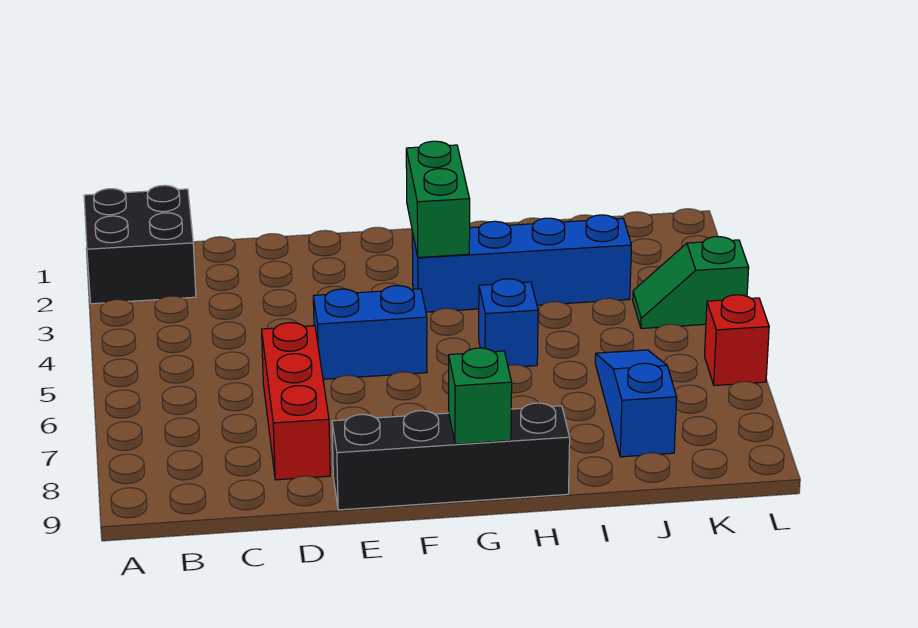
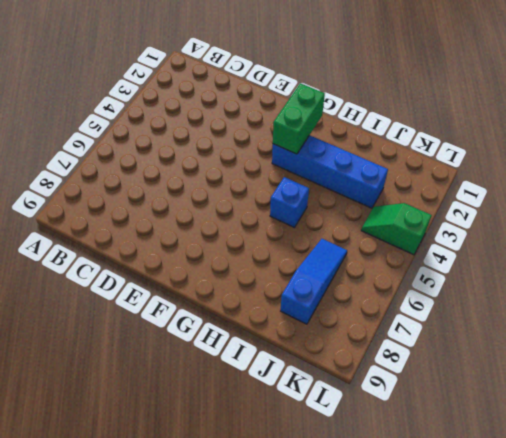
none -> black 2x2 brick [84,185,196,304]
none -> red 1x3 brick [261,323,330,480]

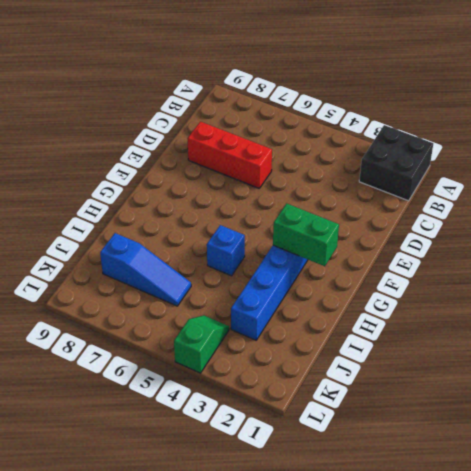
none -> blue 1x2 brick [313,286,427,379]
none -> black 1x4 brick [332,403,570,510]

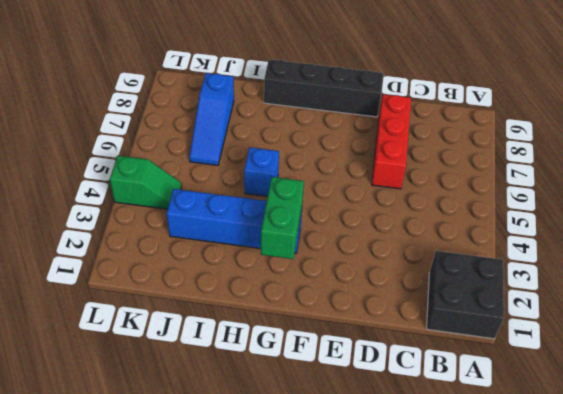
none -> blue 1x2 brick [313,286,427,379]
none -> red 1x1 brick [705,295,769,386]

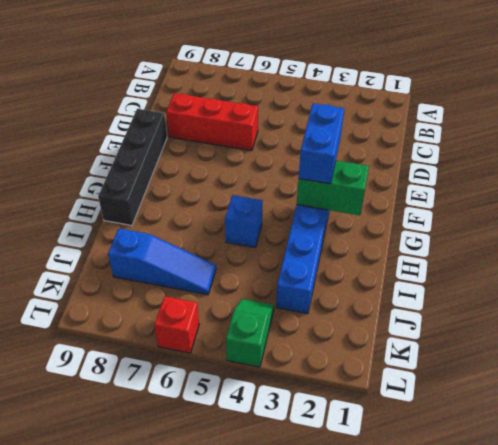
blue 1x2 brick [299,103,344,184] -> blue 1x2 brick moved to [313,286,427,379]
none -> black 2x2 brick [84,185,196,304]
none -> green 1x1 brick [449,348,512,444]

